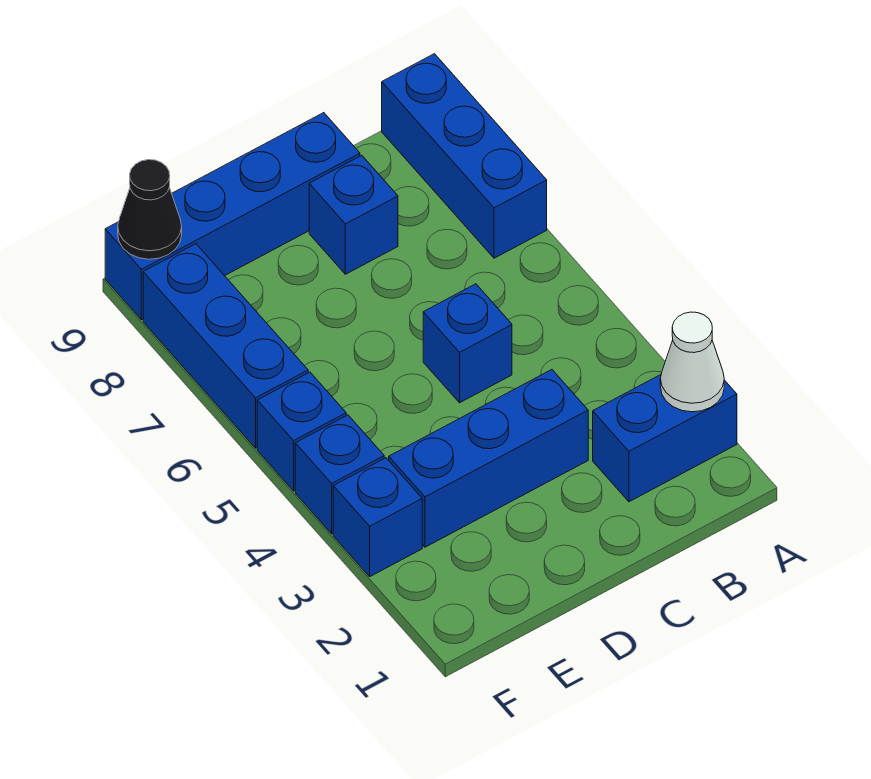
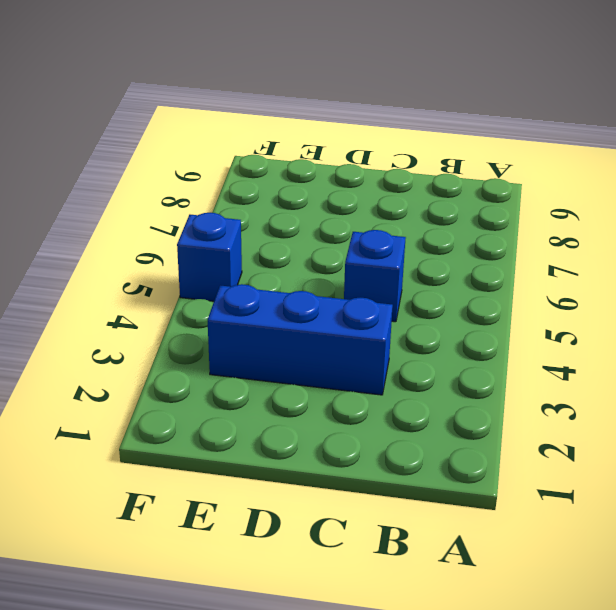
none -> blue 1x2 brick [593,375,737,502]
none -> blue 1x3 brick [382,54,547,258]
none -> blue 1x1 brick [309,155,398,274]

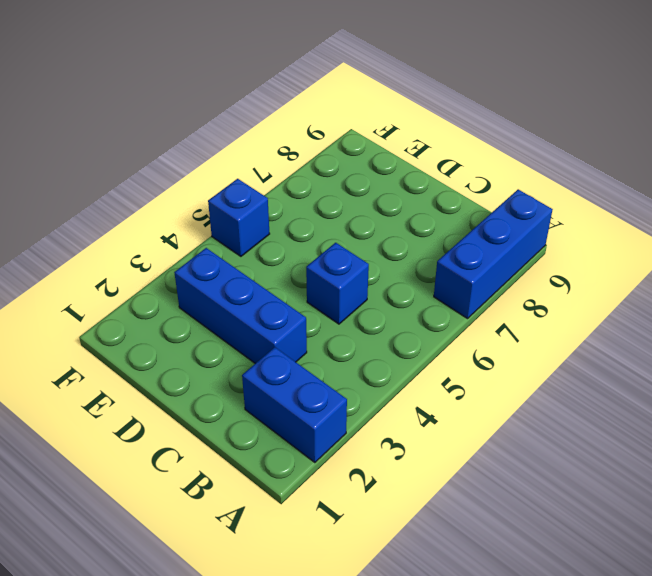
none -> blue 1x1 brick [309,155,398,274]
none -> blue 1x4 brick [105,113,360,320]
none -> blue 1x1 brick [333,458,422,576]

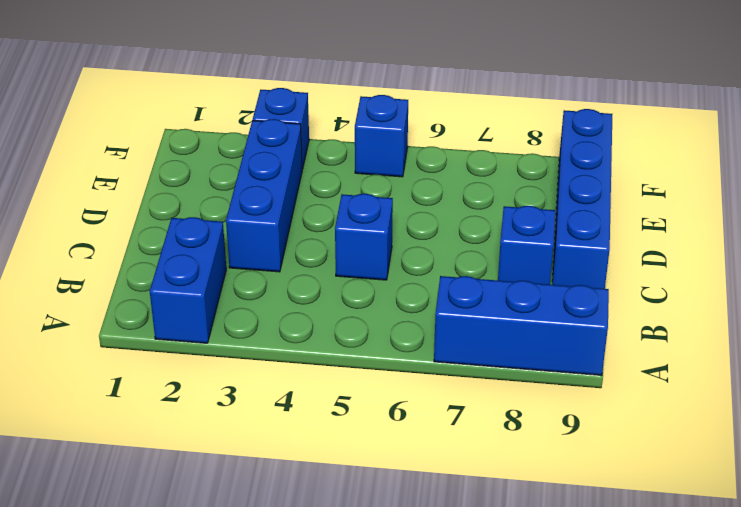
none -> blue 1x1 brick [295,415,384,534]
none -> blue 1x3 brick [143,244,308,448]
none -> white 1x1 cone [660,312,724,412]

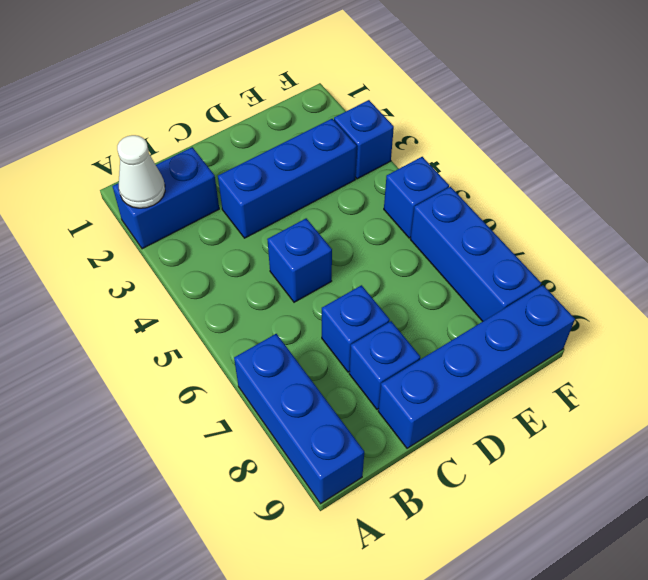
blue 1x1 brick [322,285,390,372] -> blue 1x1 brick moved to [295,415,384,534]
none -> black 1x1 cone [118,160,182,259]

